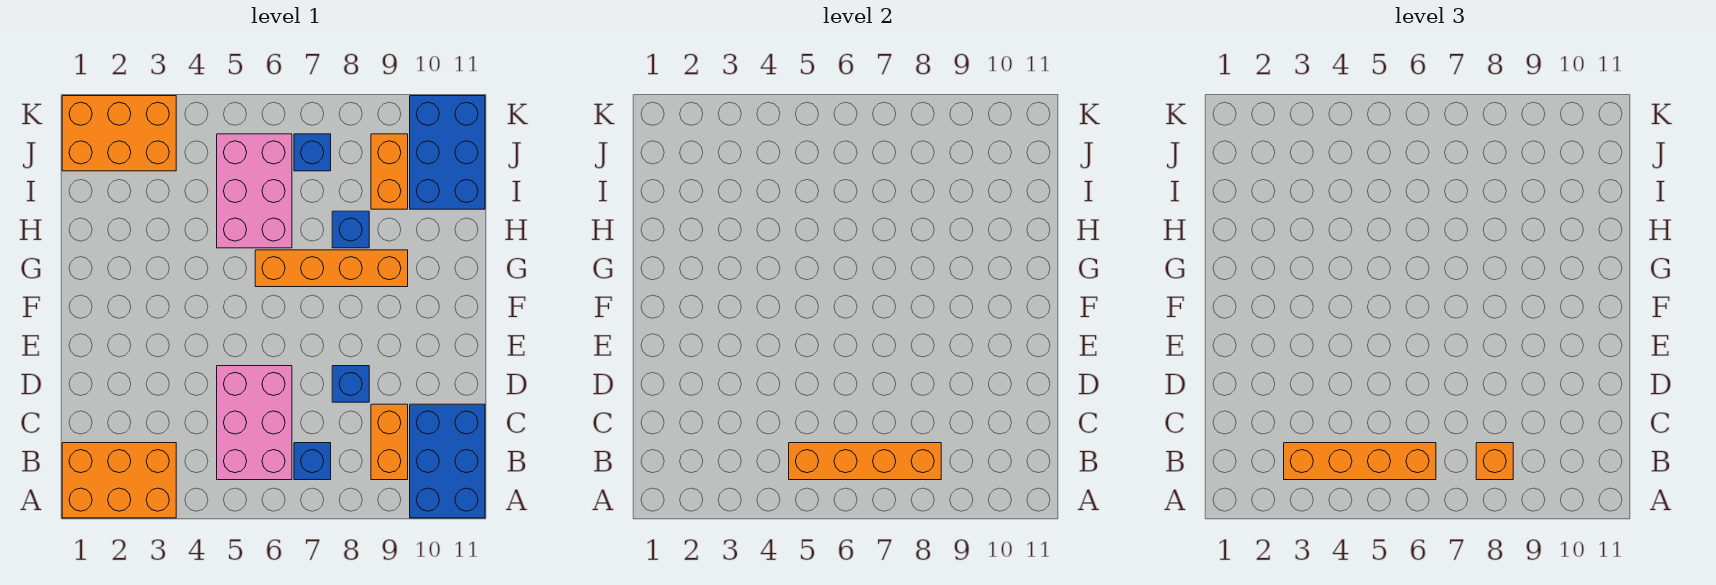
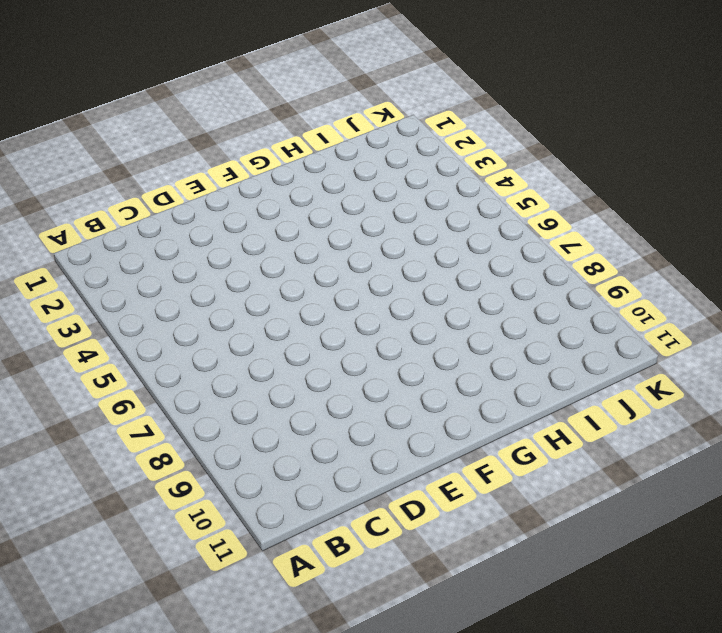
none -> orange 2x3 brick [62,443,176,518]
none -> blue 2x3 brick [410,404,485,518]
none -> pink 2x3 brick [217,366,292,480]

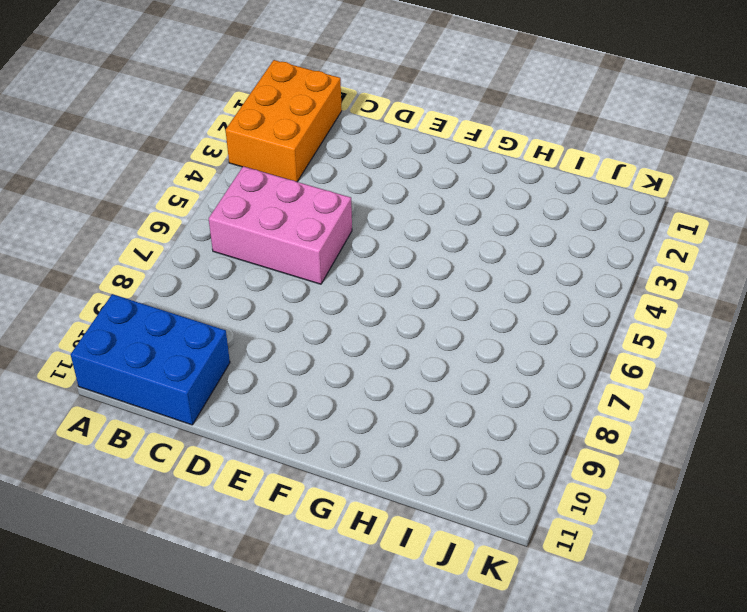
none -> blue 1x1 brick [294,443,331,480]
none -> orange 1x2 brick [371,404,408,480]
none -> blue 1x1 brick [332,366,369,402]

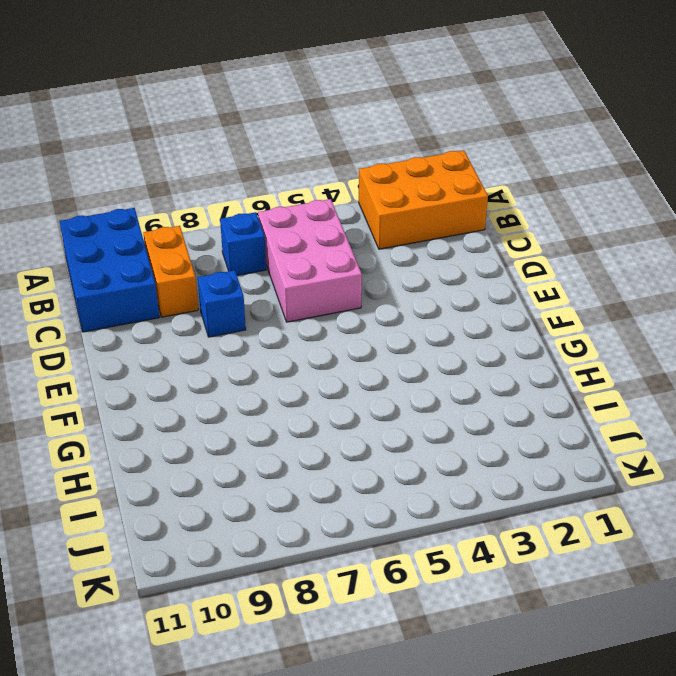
none -> orange 1x4 brick [255,250,408,287]
none -> pink 2x3 brick [217,134,292,248]
none -> blue 1x1 brick [332,211,369,248]

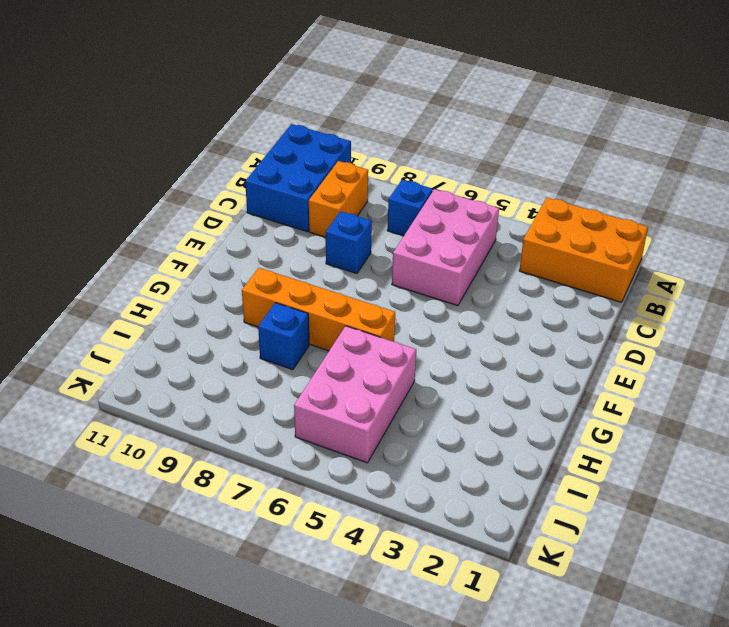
none -> orange 1x2 brick [371,134,408,209]
none -> blue 2x3 brick [410,96,485,209]
none -> orange 2x3 brick [62,96,176,171]

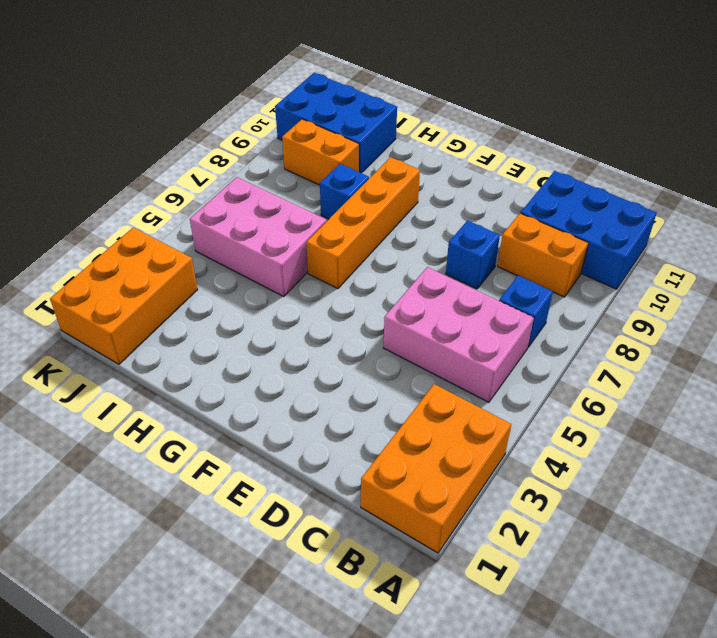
none -> blue 1x1 brick [294,134,331,171]
none -> orange 1x4 brick [789,443,941,480]
none -> orange 1x4 brick [1284,443,1436,480]

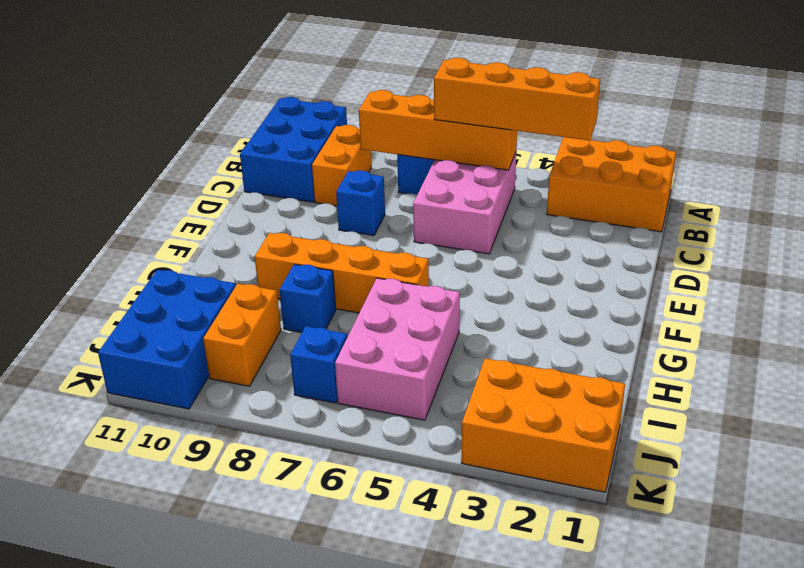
none -> orange 1x1 brick [1476,443,1513,480]

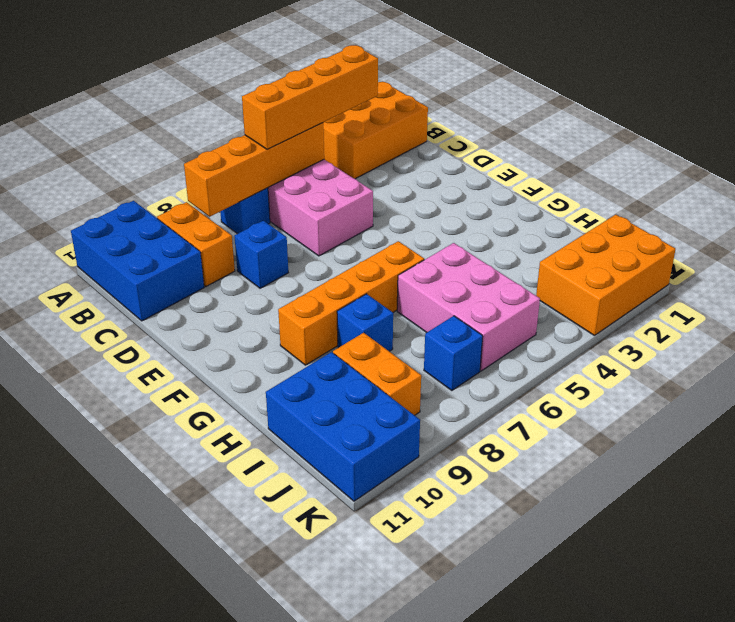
none -> orange 1x1 brick [1476,443,1513,480]

